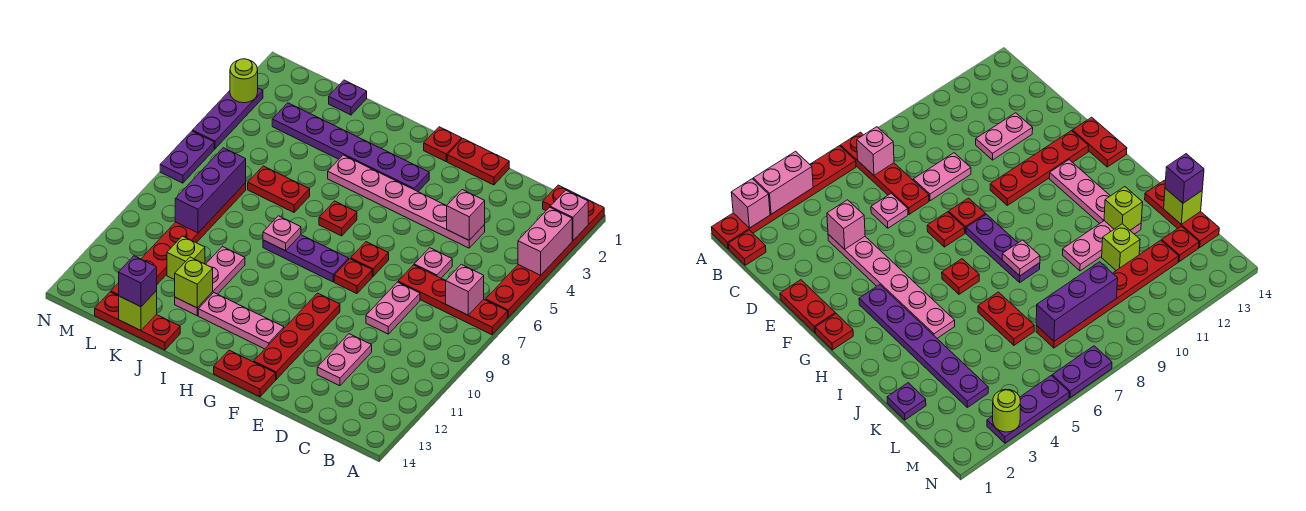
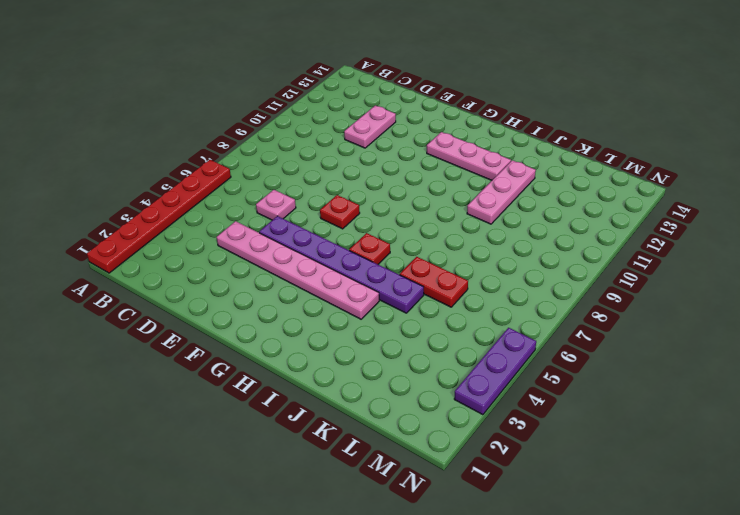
purple 1x6 plate [259,216,424,313] -> purple 1x6 plate moved to [272,103,429,191]
none -> red 1x4 plate [398,265,508,335]
none -> red 1x1 plate [543,185,581,210]
none -> pink 1x2 plate [366,282,420,334]
none -> red 1x2 plate [447,139,509,185]

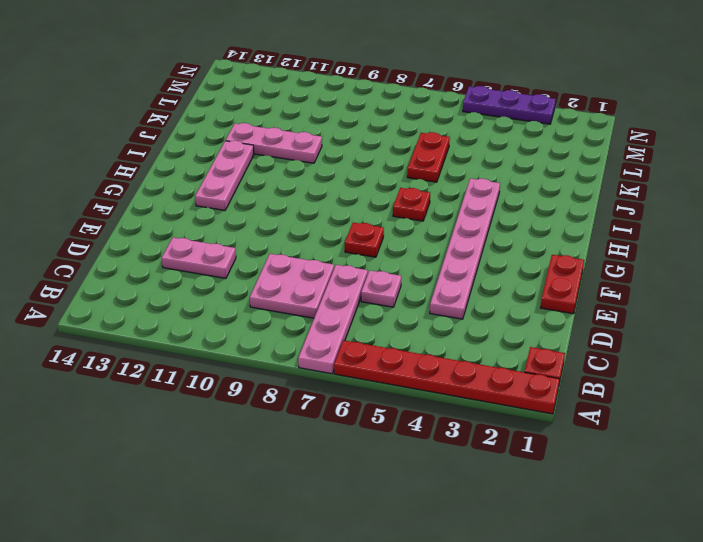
pink 1x4 plate [298,265,368,374] -> red 1x4 plate [398,265,508,335]
pink 2x2 plate [250,254,334,318] -> pink 1x2 plate [366,282,420,334]
none -> red 1x1 plate [334,259,372,294]
none -> red 1x4 plate [254,293,340,379]
none -> red 1x2 plate [214,350,276,397]
none -> red 1x1 plate [424,127,462,161]

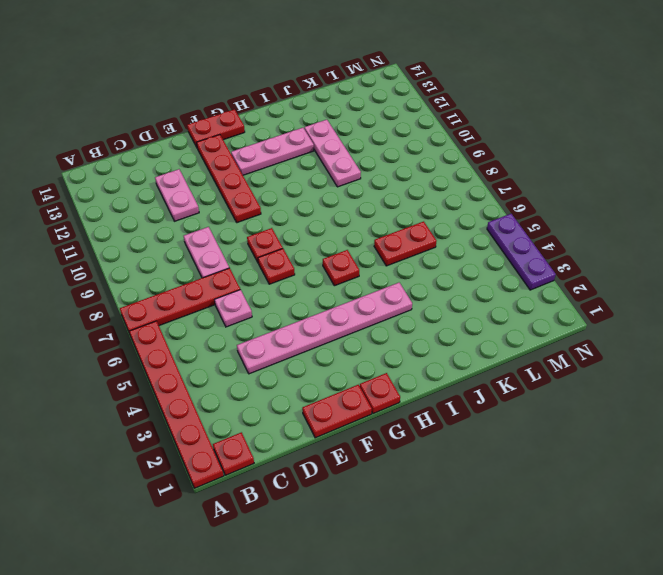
none -> purple 1x6 plate [272,103,429,191]
none -> purple 1x3 plate [263,235,349,282]
none -> red 1x3 plate [95,292,180,350]
none -> purple 1x1 plate [329,80,367,115]

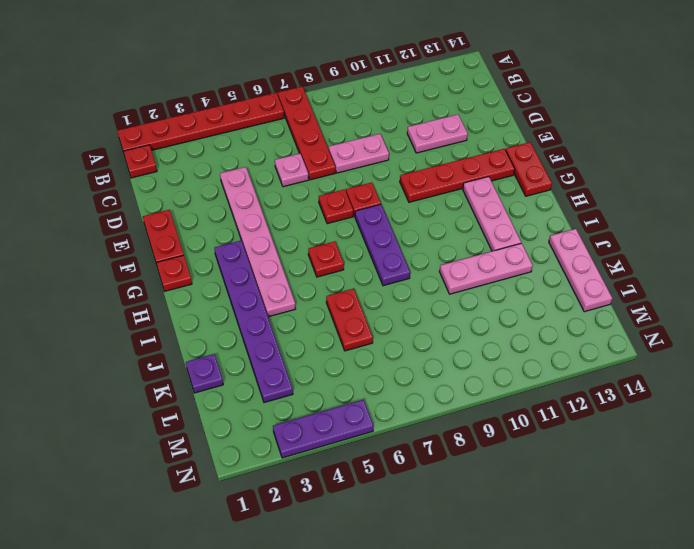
pink 1x3 plate [549,229,612,312] -> red 1x3 plate [95,292,180,350]
none -> lime 1x1 brick [167,236,205,280]
none -> red 1x6 plate [141,183,246,284]
none -> red 1x1 plate [1162,226,1199,262]
none -> purple 1x2 plate [160,131,214,183]

